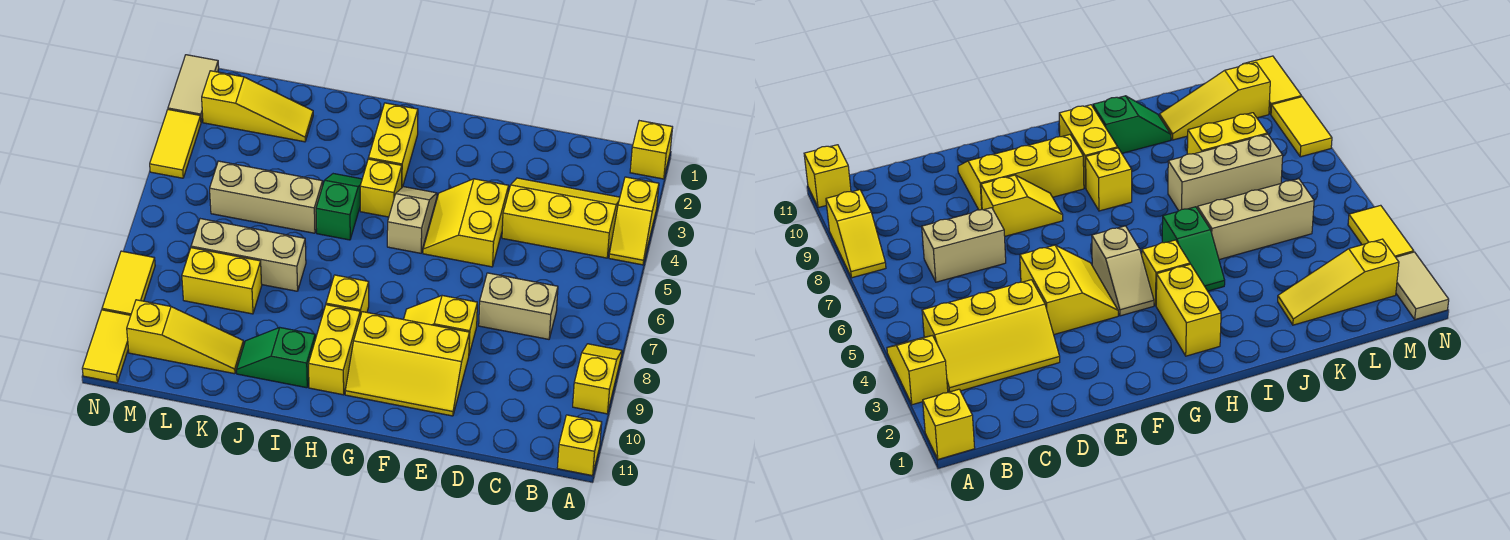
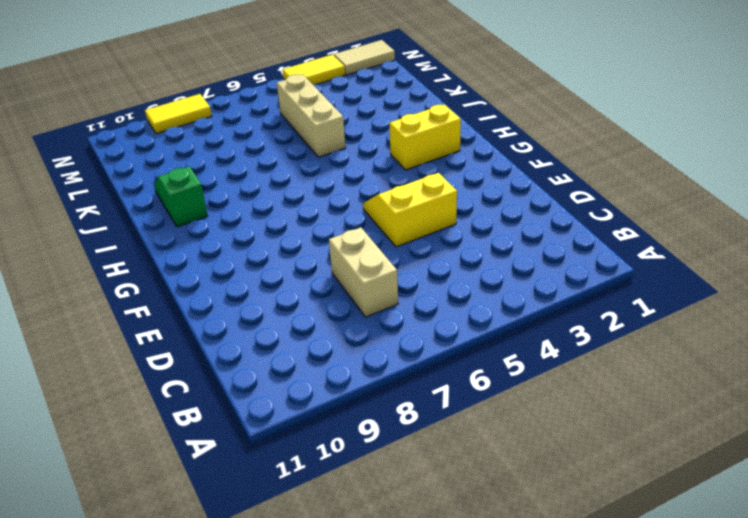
none -> yellow 1x1 brick [630,121,673,179]
none -> yellow 1x2 slope [609,177,659,265]
none -> yellow 1x2 slope [573,344,622,414]

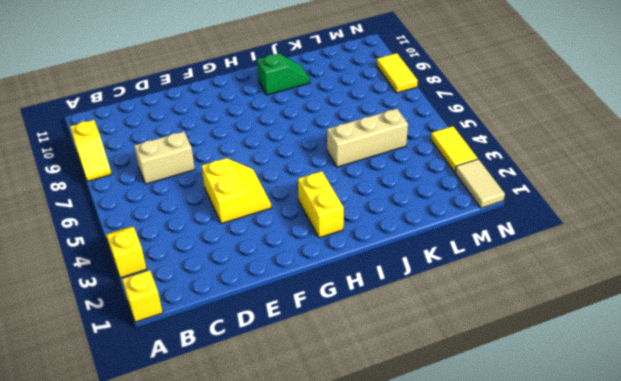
none -> yellow 1x1 brick [557,415,602,476]
none -> yellow 2x3 slope [502,178,620,258]
none -> yellow 1x2 slope [404,296,477,354]

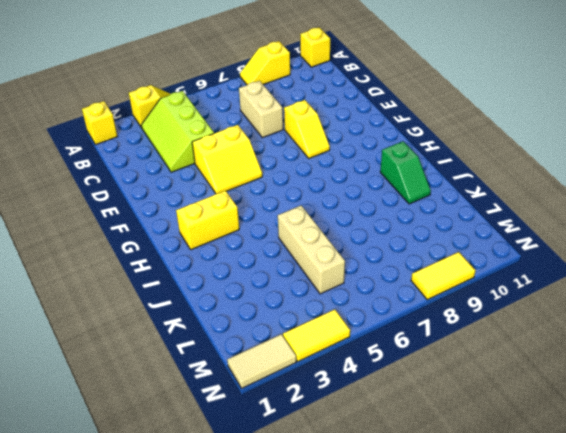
lime 2x3 slope [141,91,214,172] -> yellow 2x3 slope [502,178,620,258]
none -> yellow 2x3 slope [345,312,470,416]
none -> tan 1x2 slope [387,187,437,253]
none -> yellow 1x1 brick [360,159,402,217]

